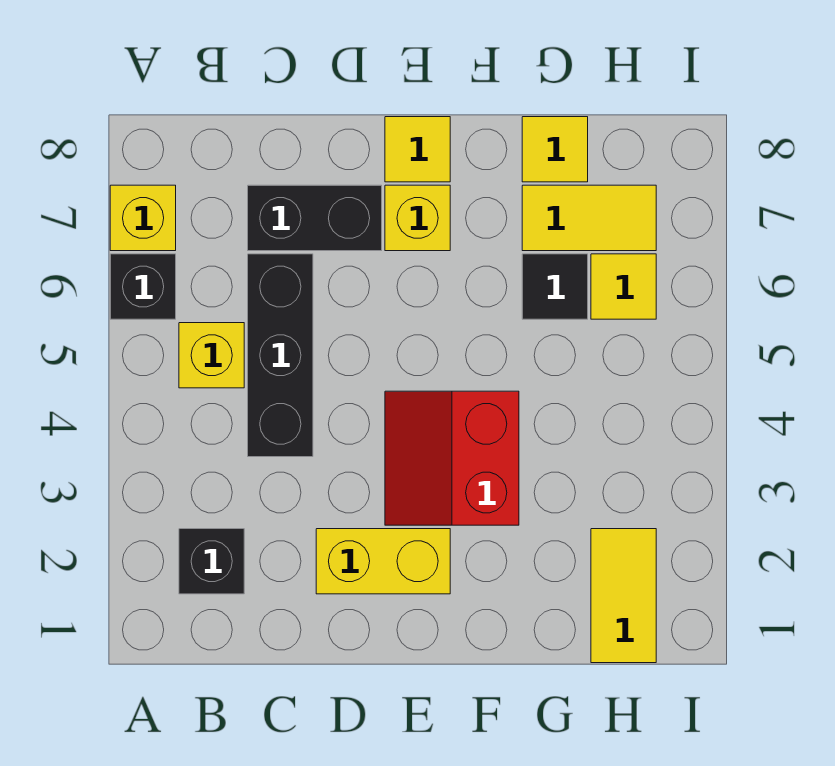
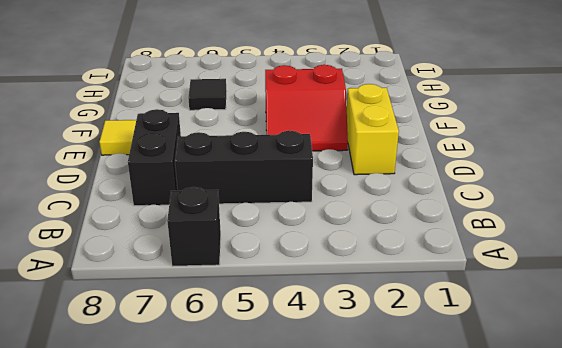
none -> yellow 1x1 brick [110,185,176,251]
none -> black 1x1 brick [179,529,244,594]
none -> yellow 1x1 brick [179,323,244,388]

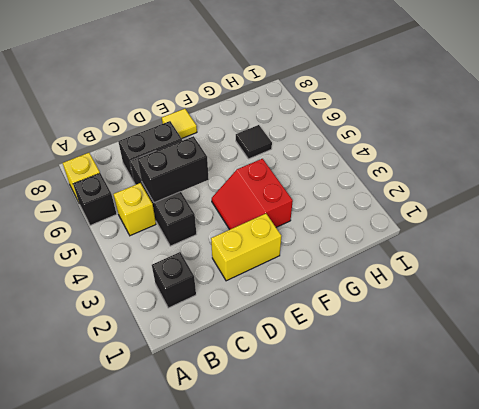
black 1x2 brick [138,136,209,203] -> none
none -> yellow 1x1 brick [385,185,450,251]
none -> yellow 1x2 tile [522,185,656,251]
none -> yellow 1x1 tile [522,117,588,182]

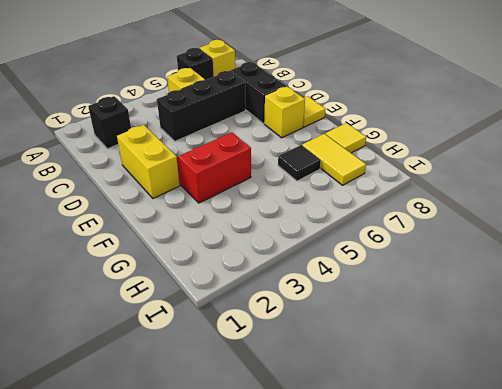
none -> yellow 1x2 tile [591,529,656,663]
none -> yellow 1x1 tile [591,254,656,319]

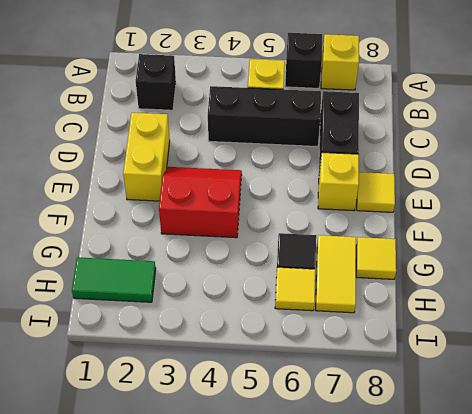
green 1x2 tile [72,257,156,302] -> yellow 1x2 tile [591,529,656,663]

